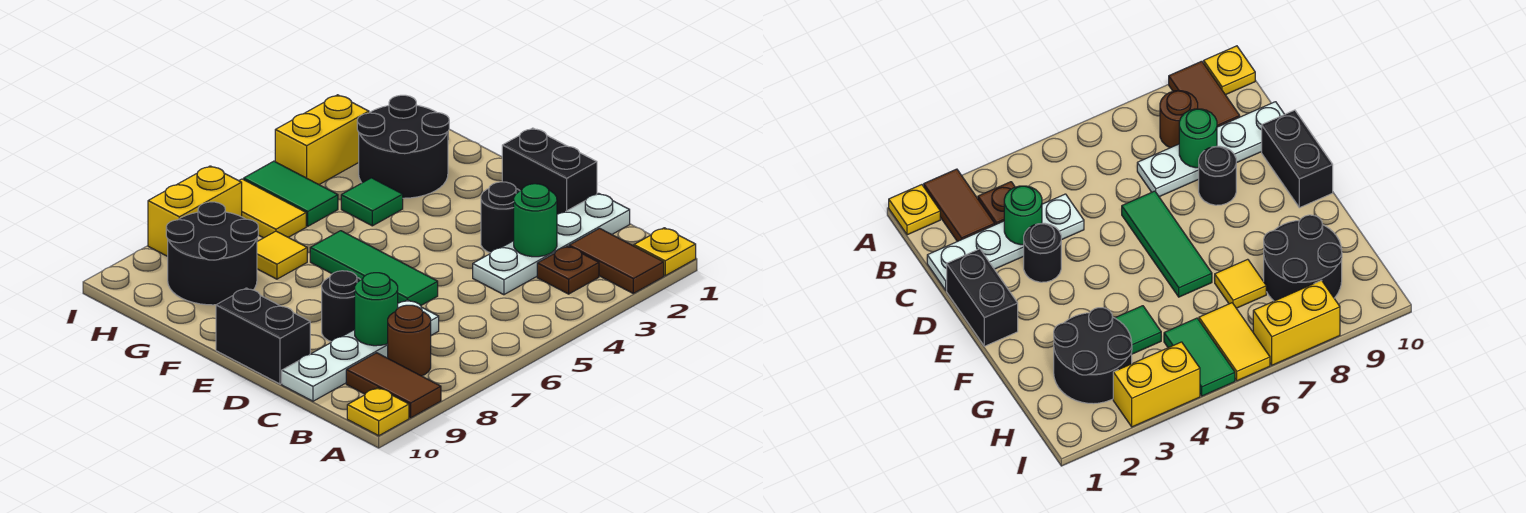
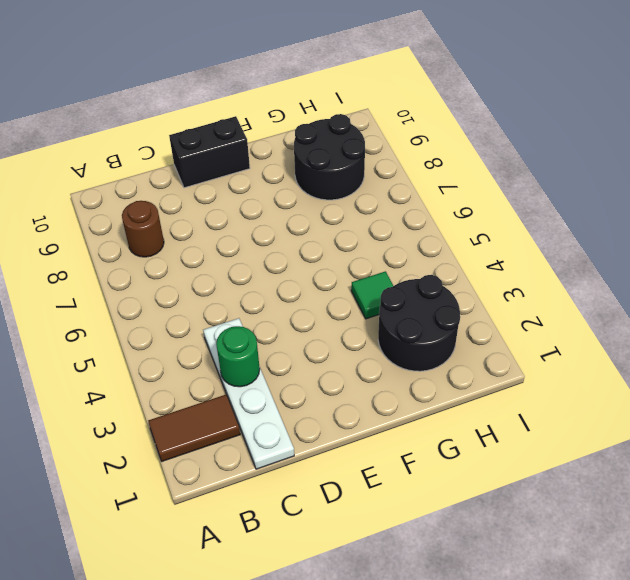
none -> yellow 1x1 plate [634,228,696,276]
none -> brown 1x2 tile [346,353,441,418]
none -> yellow 1x1 plate [347,388,409,436]

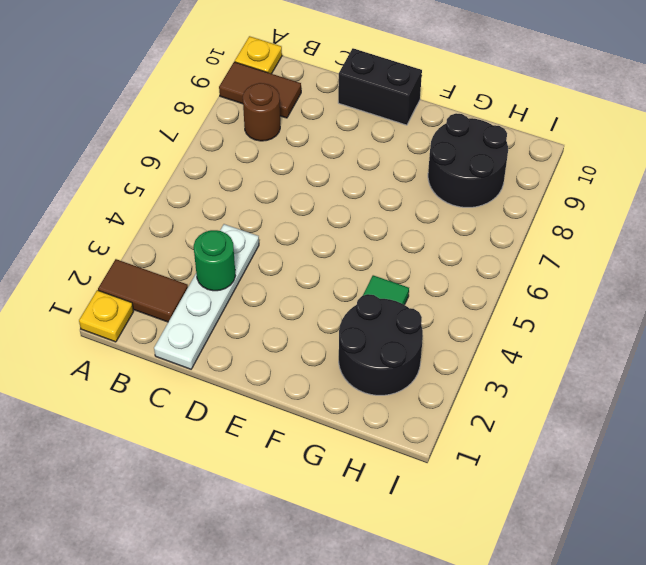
none -> brown 1x1 plate [537,246,599,294]
none -> white 1x4 plate [282,300,439,401]
none -> black 1x2 brick [502,128,597,214]

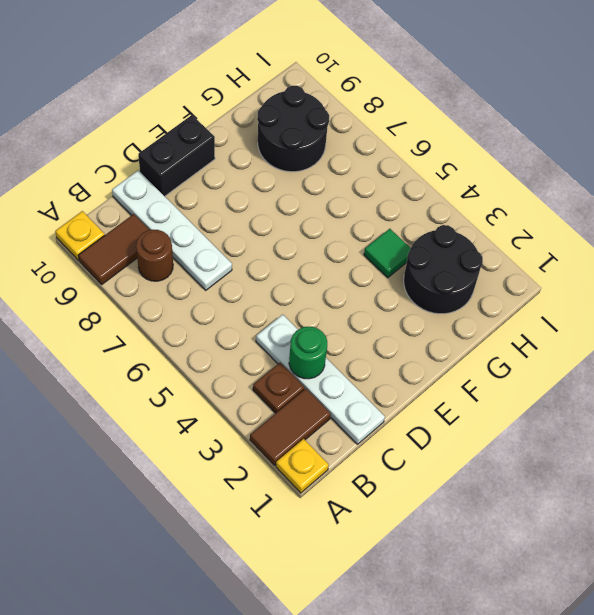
none -> black 1x2 brick [502,128,597,214]
none -> black 1x1 round brick [481,182,520,253]
none -> green 1x3 tile [310,231,438,306]

